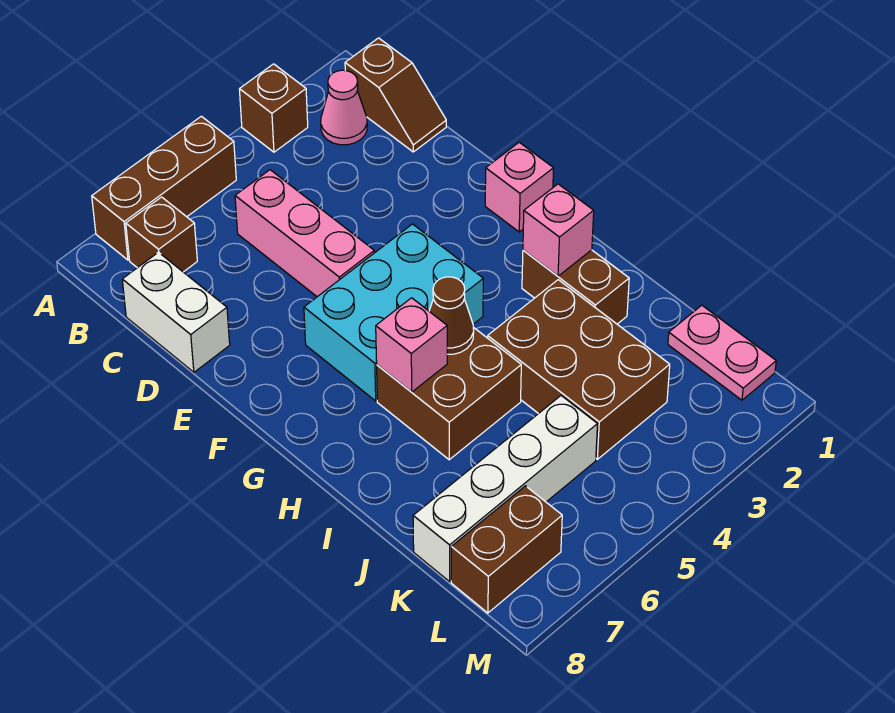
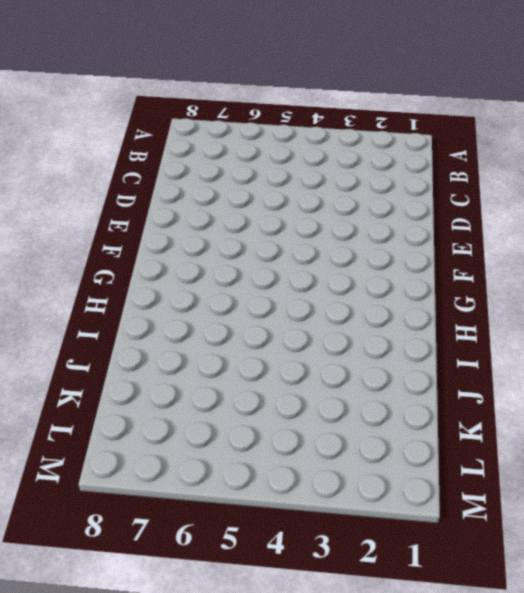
none -> brown 1x1 brick [239,64,308,152]
none -> brown 1x3 brick [92,116,236,260]
none -> brown 1x2 slope [345,38,446,152]

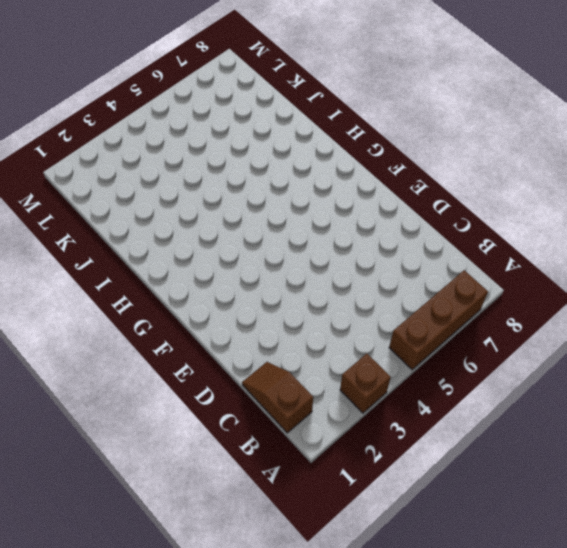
none -> pink 1x1 cone [321,70,367,145]
none -> brown 1x1 brick [126,197,197,272]
none -> pink 1x3 brick [235,170,374,297]

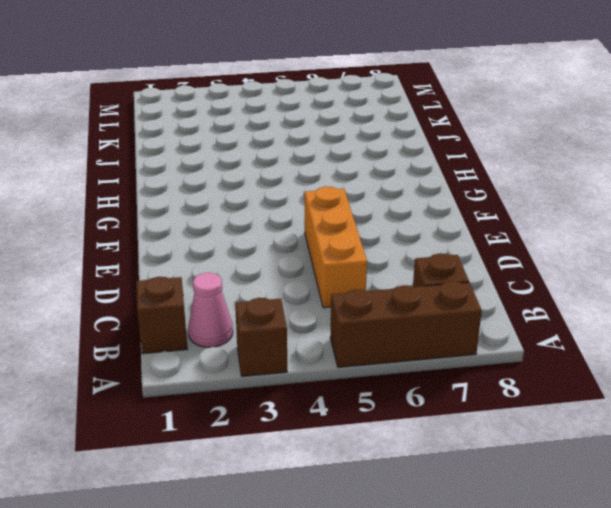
orange 1x3 brick [305,186,367,308] -> pink 1x3 brick [235,170,374,297]
none -> white 1x2 brick [122,252,230,372]
none -> pink 1x1 brick [485,142,554,232]
none -> cyan 2x3 brick [304,224,483,401]

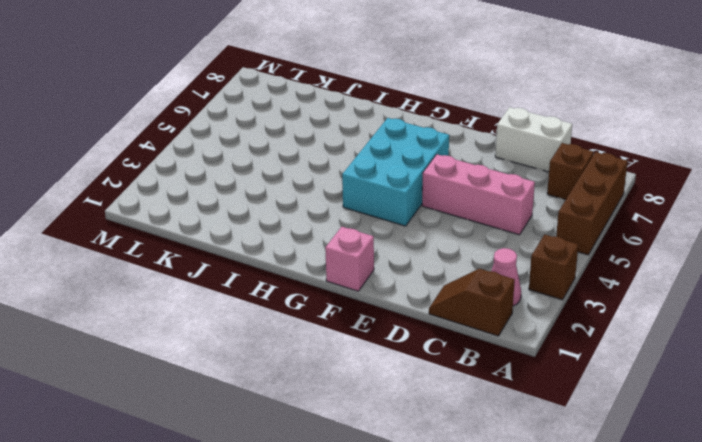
none -> brown 1x2 brick [522,250,629,324]
none -> brown 2x2 brick [377,327,521,460]
none -> brown 2x3 brick [488,280,670,459]

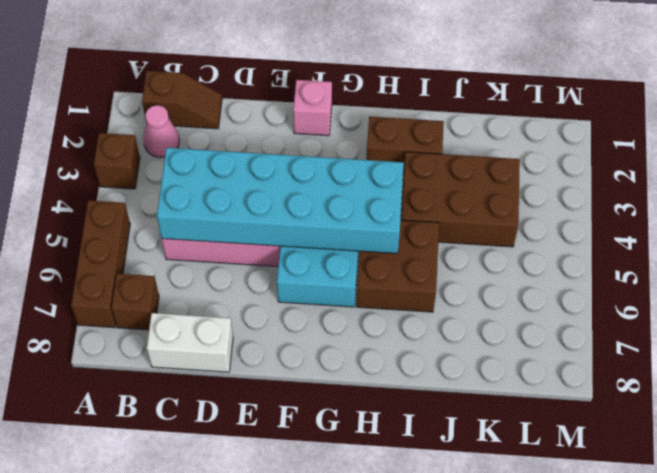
cyan 2x6 brick [157,148,404,254] -> brown 1x1 cone [429,277,474,354]
none -> pink 1x2 plate [668,305,776,400]
none -> white 1x4 brick [413,396,598,582]
none -> brown 1x2 brick [451,486,562,613]

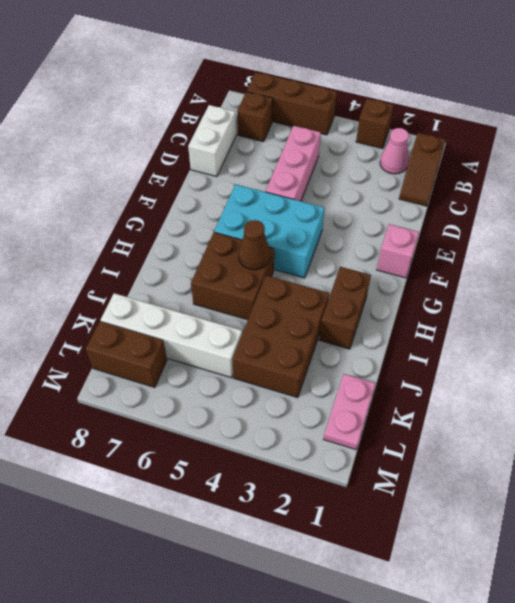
none -> pink 1x1 brick [523,184,594,276]
none -> pink 1x1 brick [376,298,447,392]

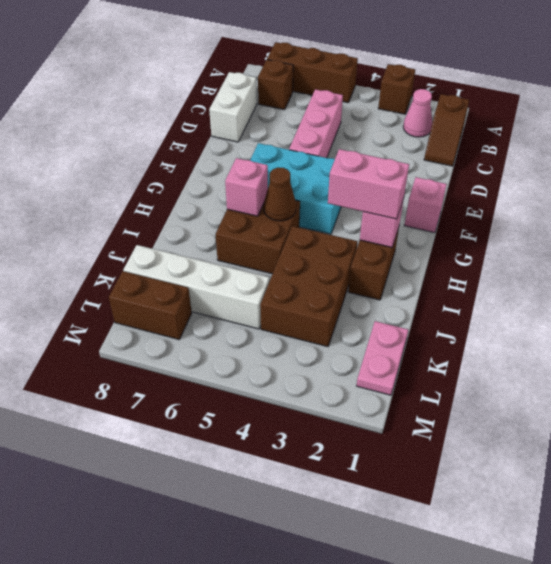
pink 1x2 brick [328,149,409,219] -> none

